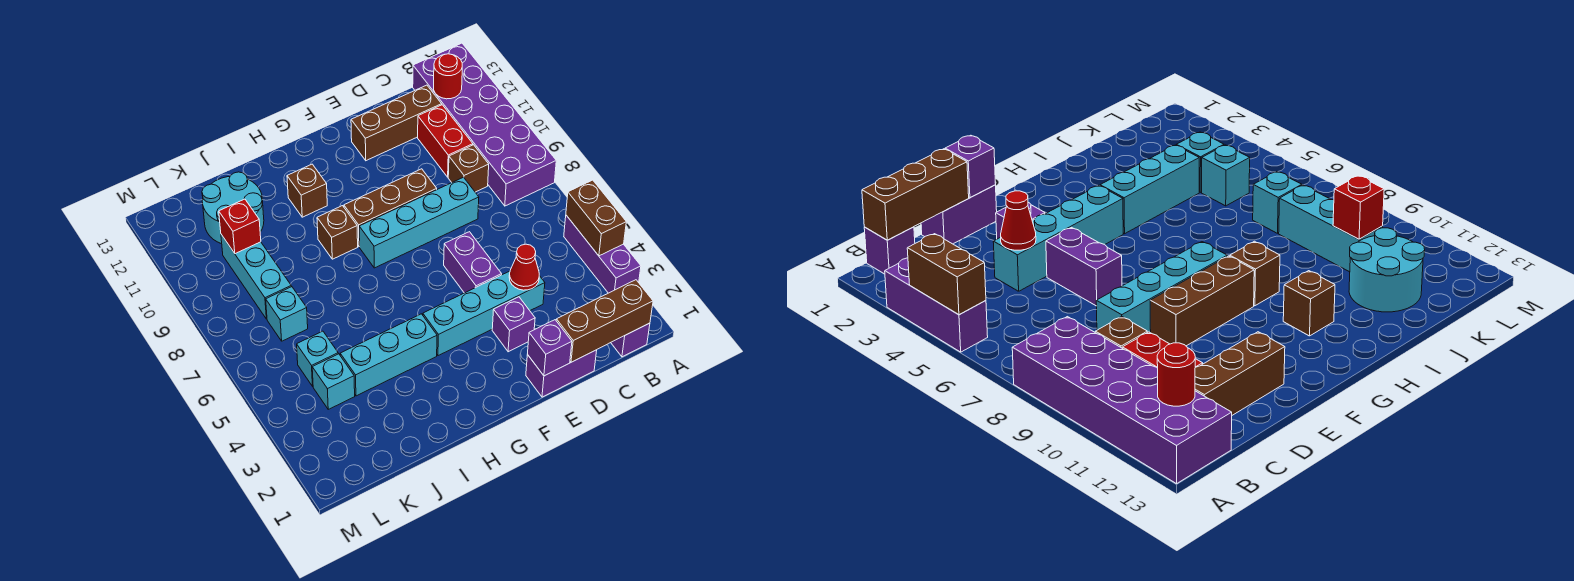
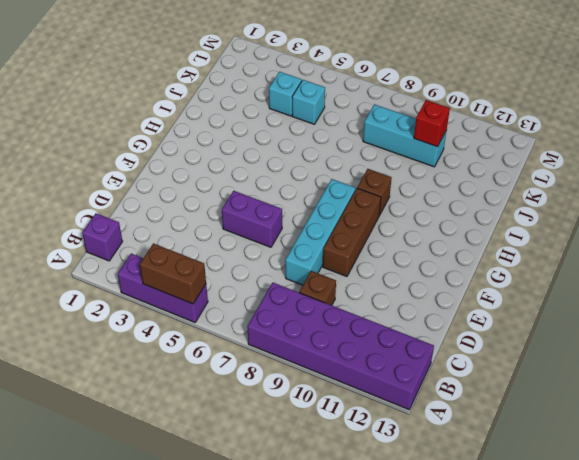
none -> red 1x2 brick [418,105,473,177]
none -> brown 1x3 brick [351,85,442,161]
none -> purple 1x2 brick [526,350,597,397]

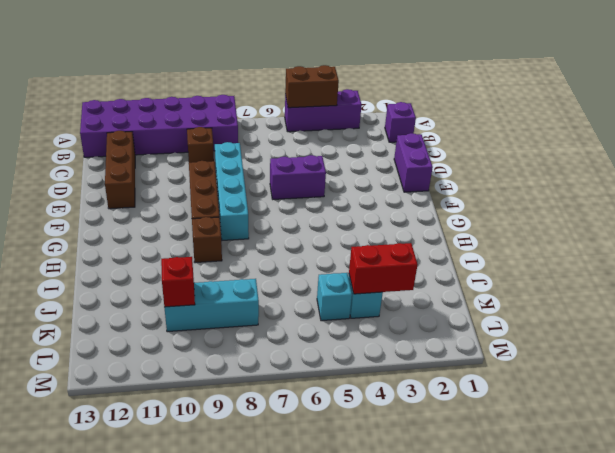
red 1x2 brick [349,243,418,294] -> red 1x2 brick moved to [418,105,473,177]
none -> cyan 1x4 brick [423,271,545,356]
none -> purple 1x1 brick [492,297,535,352]
none -> cyan 1x3 brick [340,314,437,396]

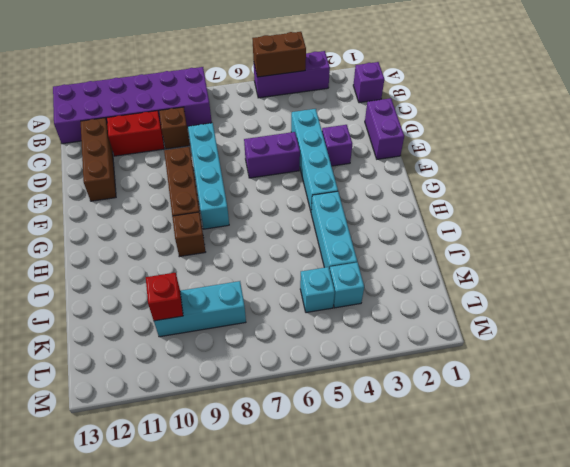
none -> brown 1x1 brick [287,164,327,217]
none -> cyan 2x2 round brick [202,172,264,244]
none -> cyan 1x1 brick [266,287,308,341]

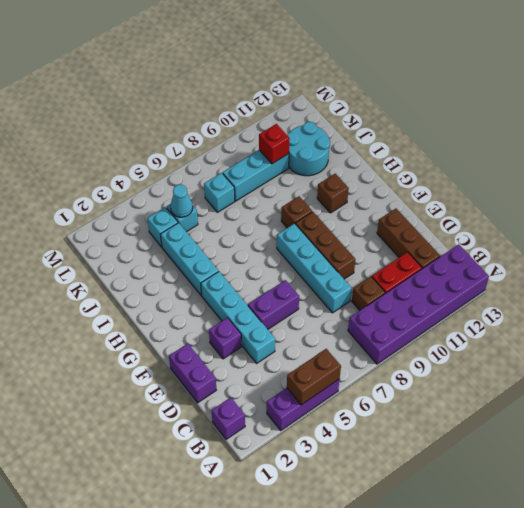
cyan 1x1 cone [170,185,193,217] -> none
none -> brown 1x3 brick [556,280,653,362]
none -> red 1x1 round brick [434,54,462,99]
none -> red 1x1 cone [509,244,539,290]

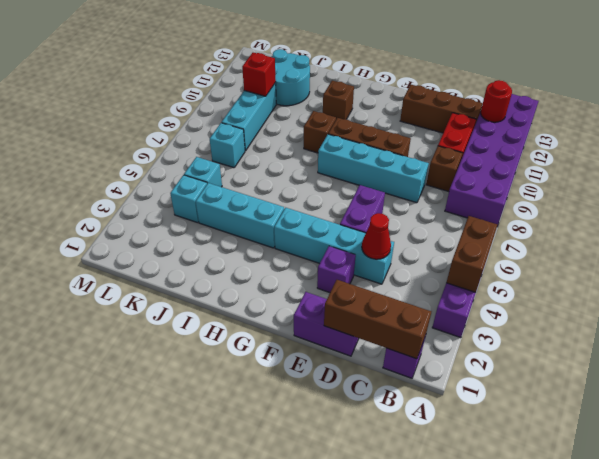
none -> purple 1x1 brick [528,320,572,376]

